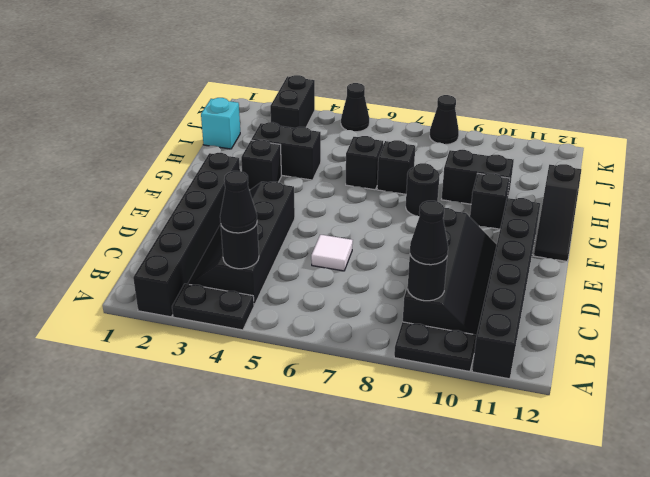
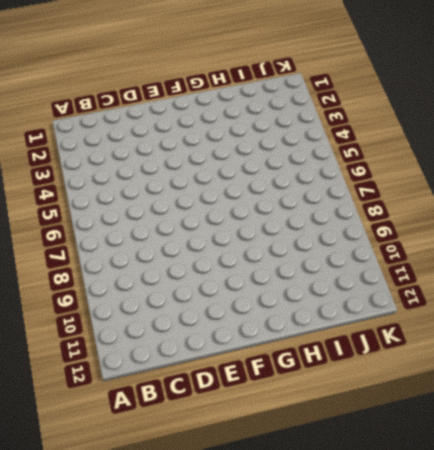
none -> black 1x6 brick [133,153,240,317]
none -> black 1x2 plate [172,284,254,330]
none -> black 1x2 plate [394,322,477,372]

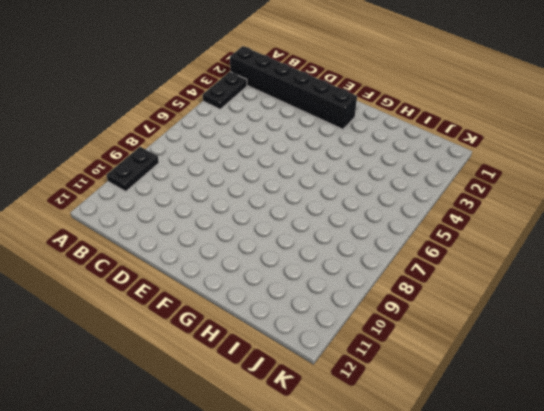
none -> black 1x6 brick [472,198,540,379]
none -> black 2x4 slope [188,182,295,305]
none -> black 2x4 slope [403,208,497,335]

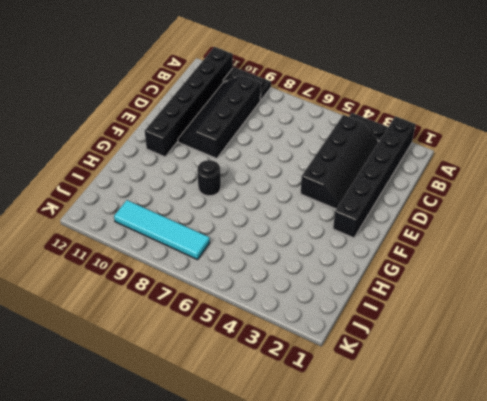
cyan 1x4 tile [114,200,210,260] -> none
none -> white 1x1 tile [311,235,353,271]
none -> black 1x3 slope [534,164,581,261]
none -> black 1x1 brick [241,140,281,190]

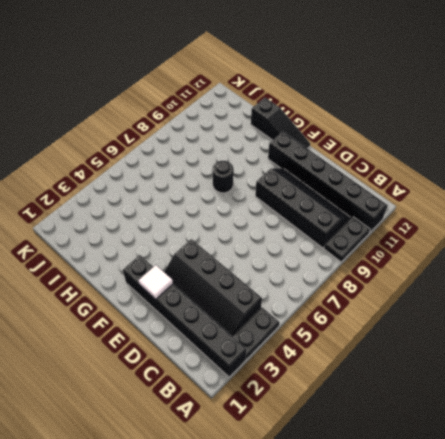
white 1x1 tile [138,265,173,299] -> white 1x1 tile moved to [311,235,353,271]
none -> black 1x1 brick [241,140,281,190]
none -> black 1x1 brick [470,173,510,229]
none -> black 1x2 brick [251,122,321,180]

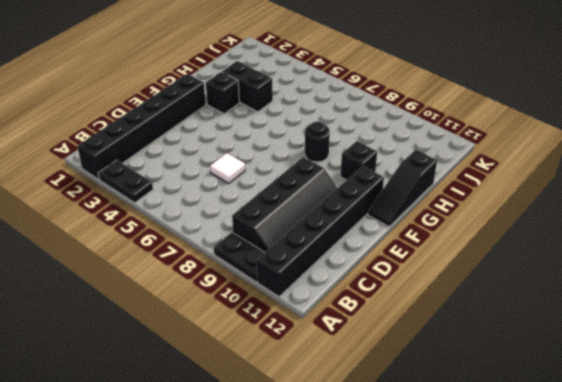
none -> black 2x4 slope [188,182,295,305]
none -> black 1x1 brick [346,136,383,190]
none -> black 1x1 brick [377,140,415,194]

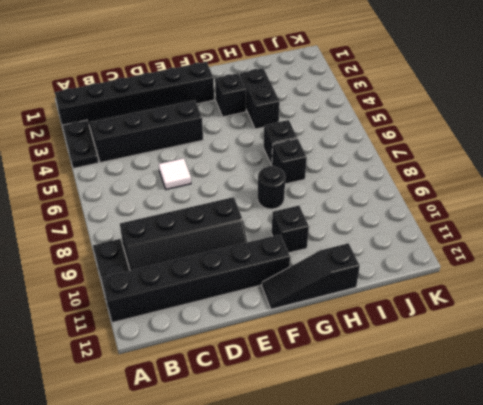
none -> black 1x2 brick [442,150,514,204]
none -> cyan 1x1 brick [201,98,240,149]
none -> black 1x2 brick [270,75,315,128]

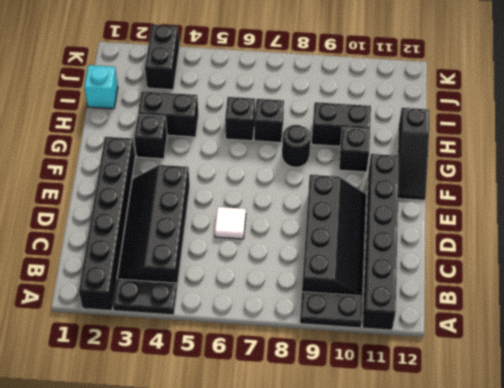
none -> black 1x1 cone [341,83,369,132]
none -> black 1x1 cone [430,95,459,145]
none -> black 1x1 round brick [221,224,259,269]

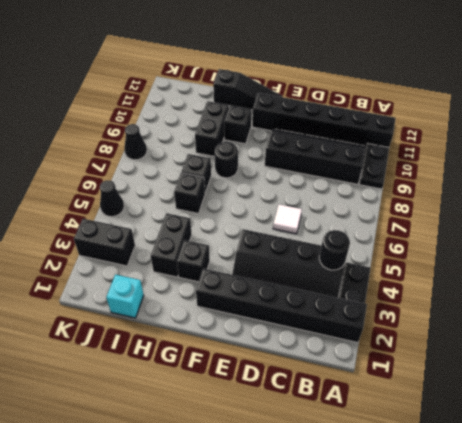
none -> black 1x1 round brick [408,255,447,301]
none -> black 1x1 cone [220,171,257,233]
none -> black 1x1 cone [410,201,448,265]

